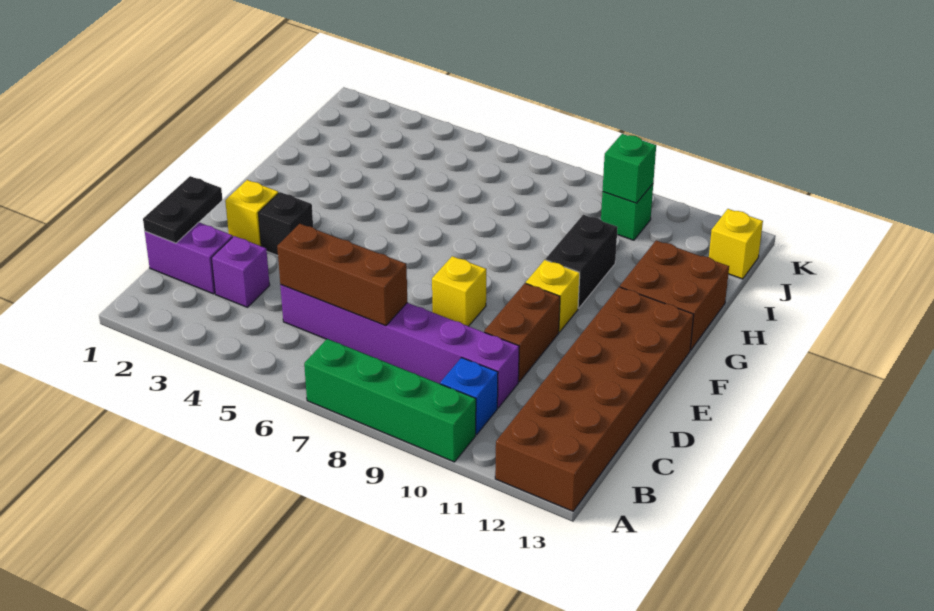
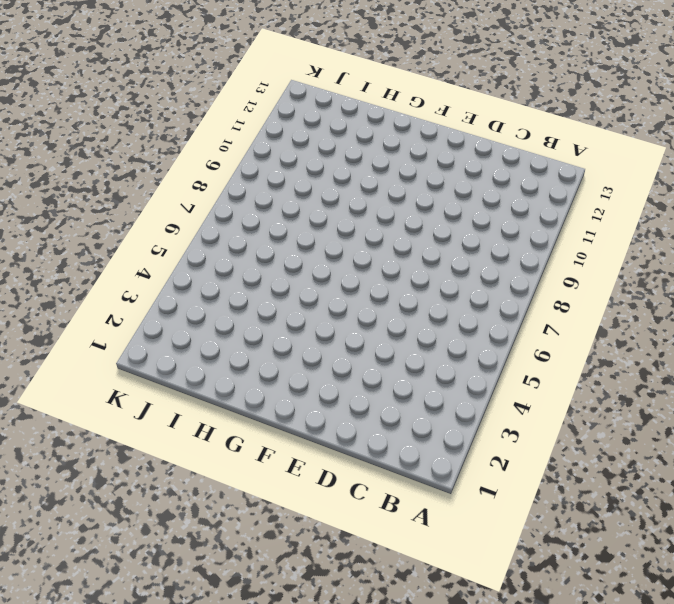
none -> green 1x4 brick [304,339,476,462]
none -> brown 2x6 brick [495,287,694,511]
none -> blue 1x1 brick [440,358,498,434]

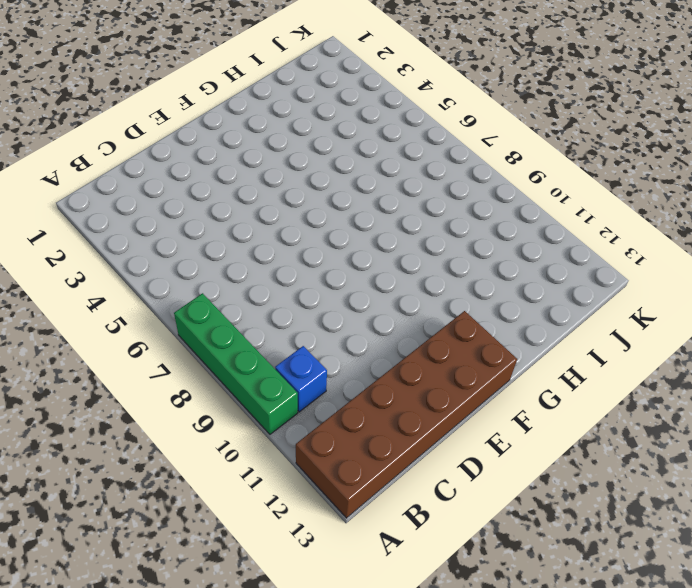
none -> purple 1x2 brick [145,222,233,294]
none -> purple 1x1 brick [212,236,270,307]
none -> purple 1x6 brick [280,285,519,408]

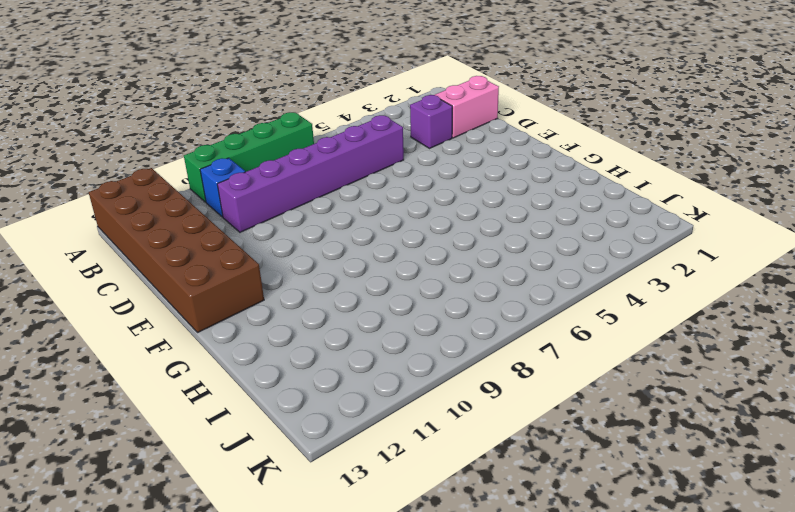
pink 1x2 brick [435,76,499,138] -> purple 1x2 brick [145,222,233,294]
none -> brown 1x2 brick [484,283,560,382]
none -> yellow 1x1 brick [225,180,278,246]
none -> black 1x1 brick [259,192,313,256]

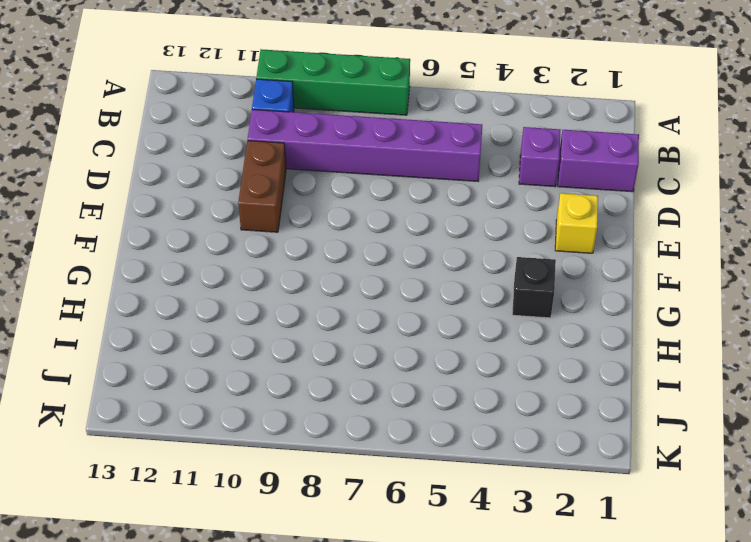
black 1x1 brick [512,257,556,318] -> black 1x1 brick moved to [259,192,313,256]
none -> brown 2x6 brick [495,287,694,511]
none -> yellow 1x1 brick [432,256,486,326]
none -> yellow 1x1 brick [526,260,580,332]

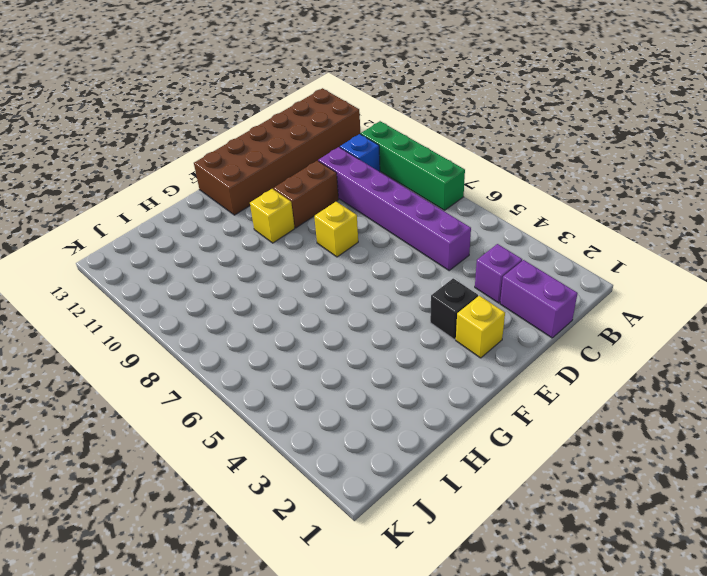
none -> black 1x2 brick [546,215,618,308]
none -> brown 2x2 brick [620,240,729,350]
none -> green 1x1 brick [601,184,653,240]

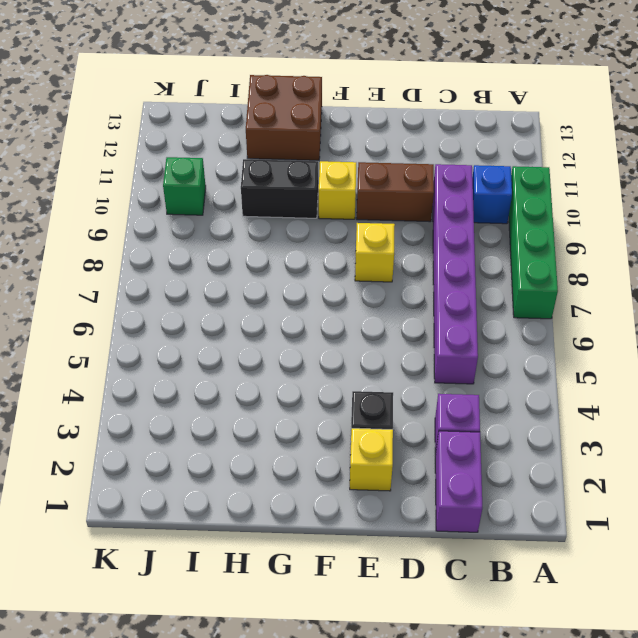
none -> brown 2x6 brick [495,287,694,511]
none -> yellow 1x1 brick [709,209,763,279]
none -> black 1x2 plate [143,176,223,243]

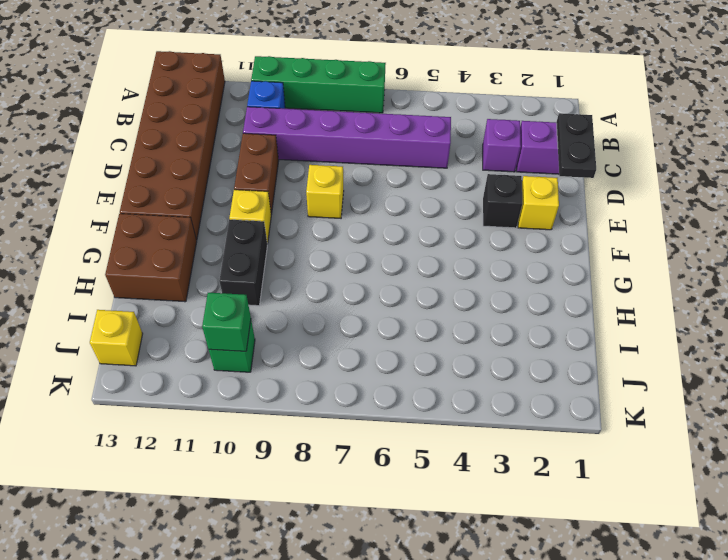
none -> brown 1x3 brick [277,224,407,326]

